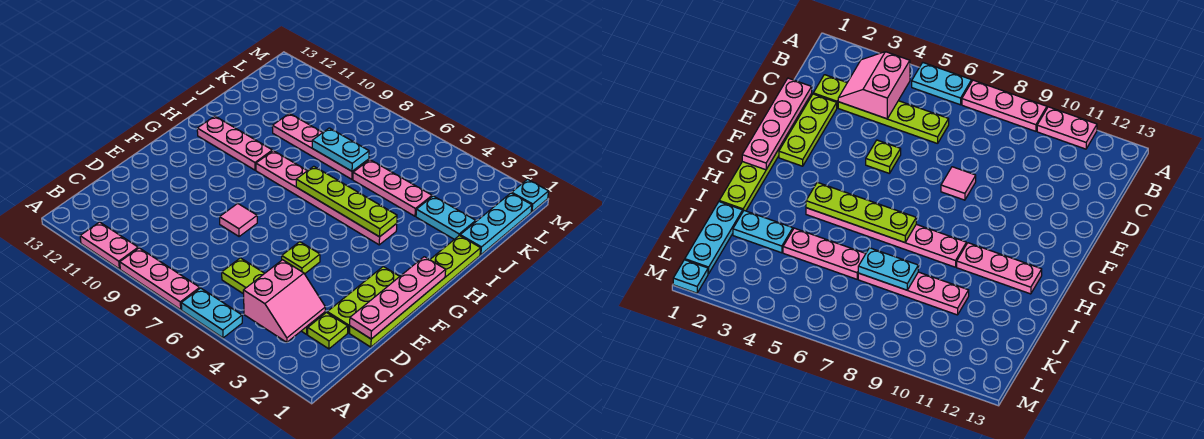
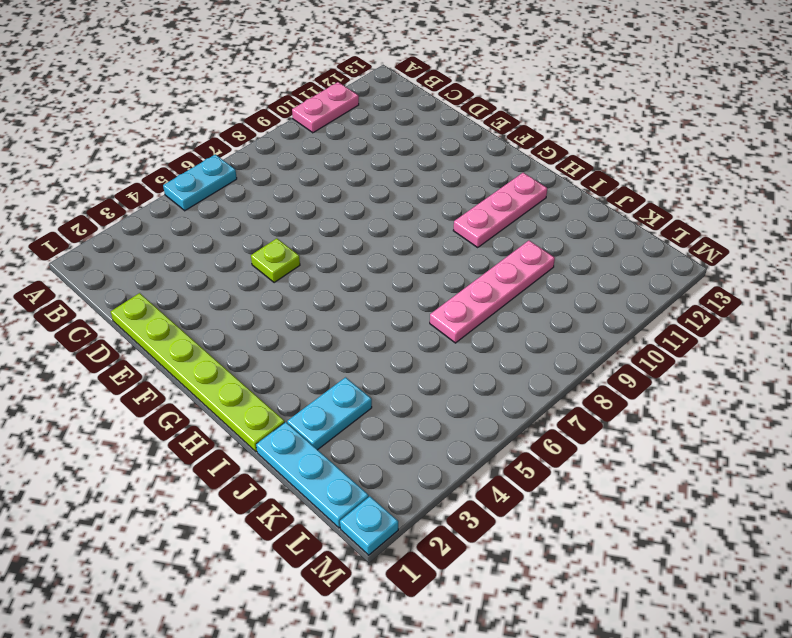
none -> pink 1x3 plate [120,248,200,310]
none -> lime 1x1 plate [308,313,348,349]
none -> lime 1x4 plate [222,258,325,334]

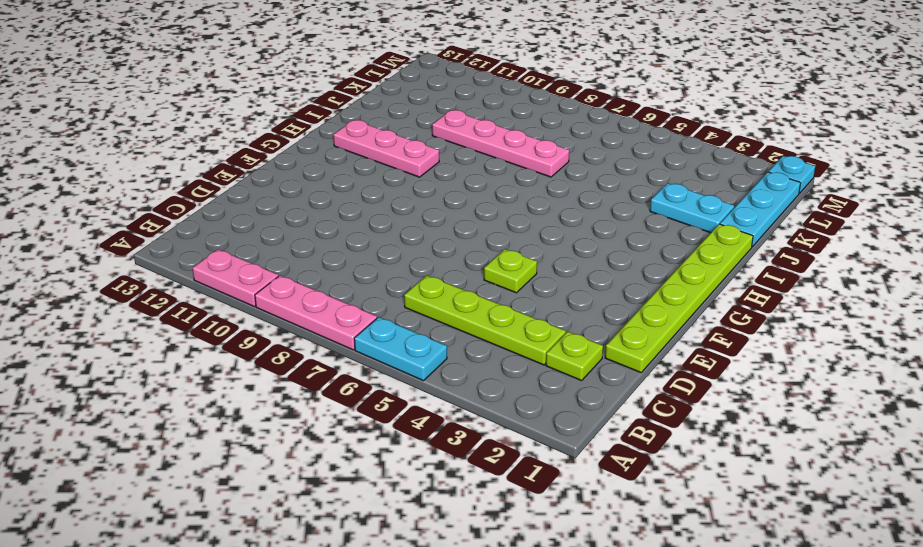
none -> lime 1x3 plate [327,267,400,333]
none -> pink 1x1 tile [220,203,257,236]
none -> pink 1x6 plate [256,151,397,245]

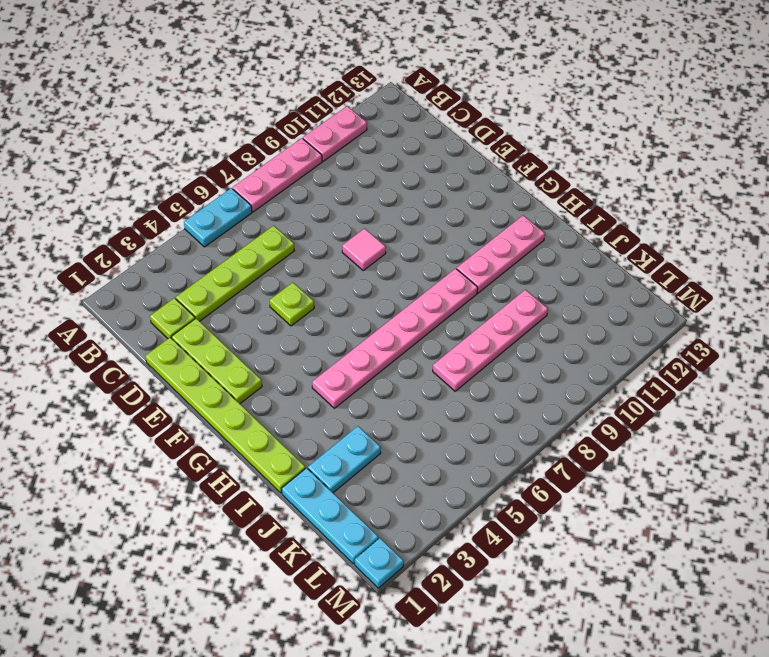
none -> pink 1x3 plate [353,160,432,216]
none -> pink 2x2 slope [243,260,325,342]
none -> pink 1x4 plate [350,257,446,339]

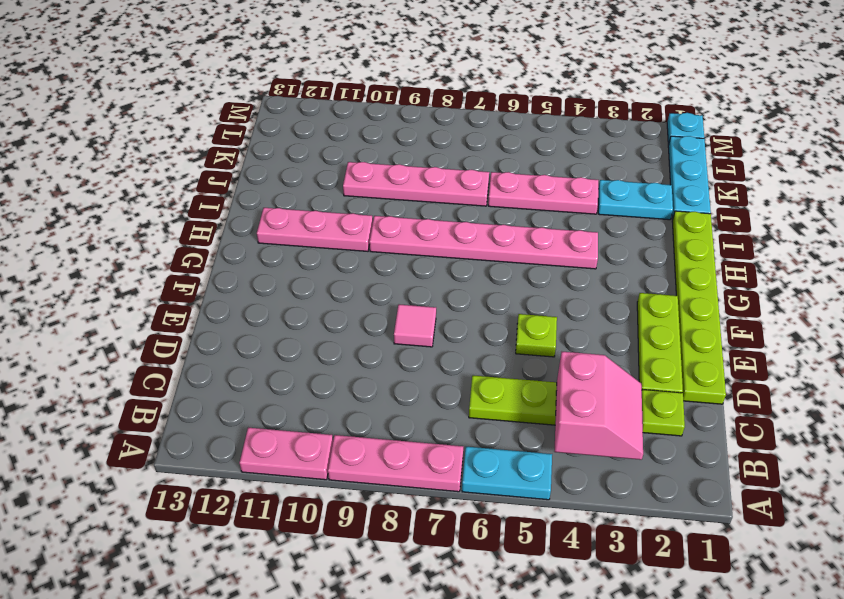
none -> pink 1x4 plate [350,257,446,339]
none -> lime 1x4 plate [296,166,397,237]
none -> cyan 1x2 plate [312,128,369,171]

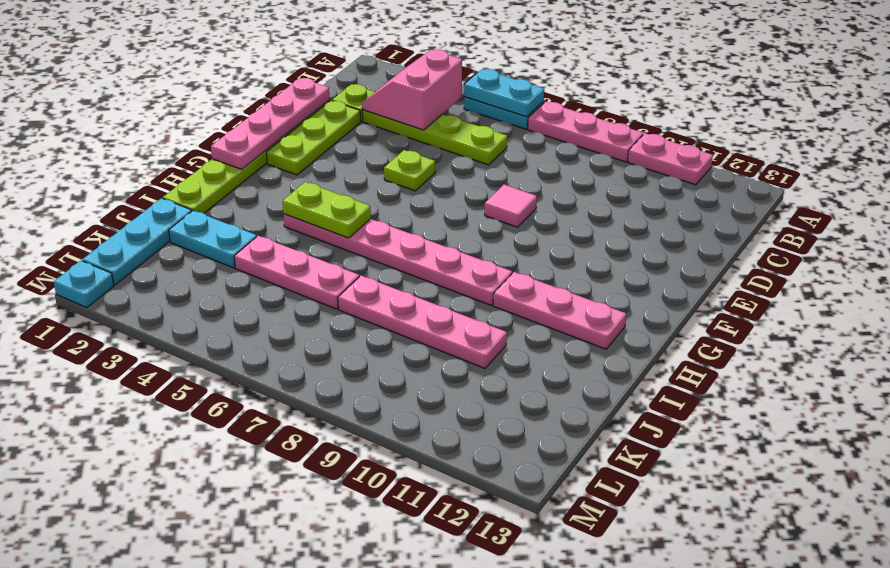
cyan 1x2 plate [464,69,544,117] -> cyan 1x2 plate moved to [312,128,369,171]
lime 1x2 plate [283,182,371,238] -> lime 1x4 plate [296,166,397,237]

